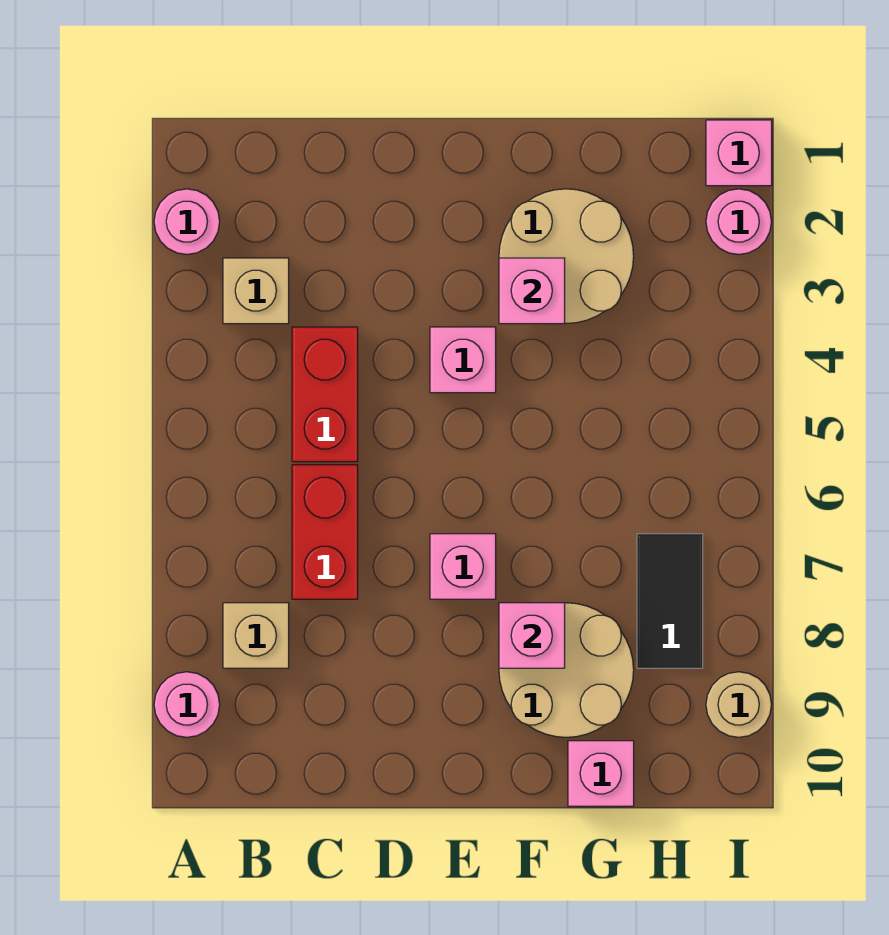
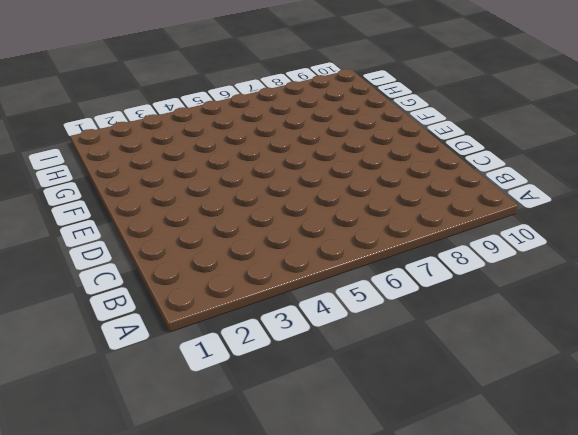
none -> pink 1x1 round brick [154,189,220,254]
none -> pink 1x1 round brick [154,672,220,737]
none -> tan 1x1 brick [223,258,289,324]

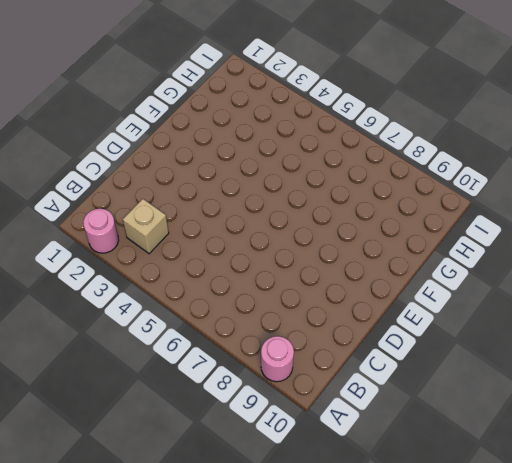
none -> tan 1x1 brick [223,603,289,668]
none -> red 1x2 brick [292,327,358,462]
none -> red 1x2 brick [292,465,358,599]

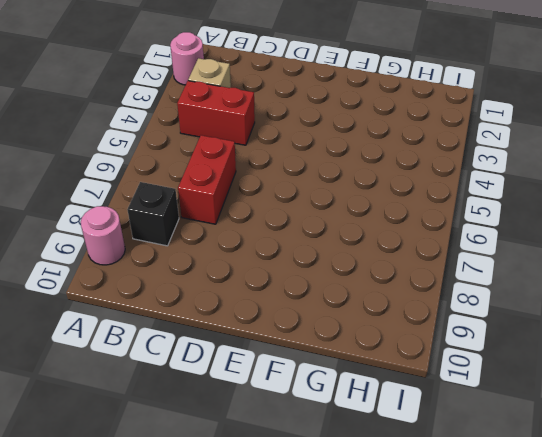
red 1x2 brick [177,81,255,145] -> red 1x2 brick turned to [292,327,358,462]
black 1x1 brick [127,182,179,246] -> tan 1x1 brick [223,603,289,668]
none -> pink 1x1 brick [430,327,496,393]
none -> pink 1x1 brick [430,534,496,599]
none -> tan 2x2 round brick [499,189,634,324]

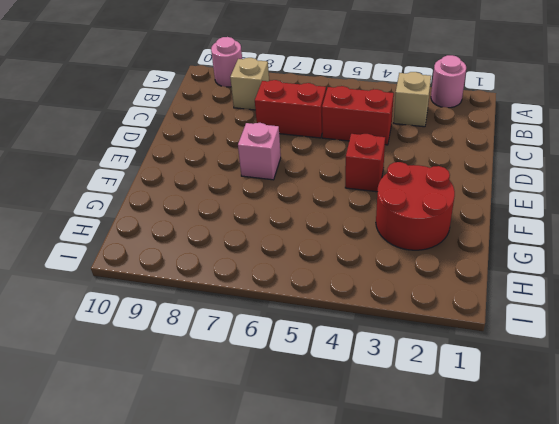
red 1x1 brick [345,134,385,192] -> pink 1x1 brick [430,327,496,393]
red 2x2 round brick [376,162,455,250] -> tan 2x2 round brick [499,189,634,324]
none -> tan 2x2 round brick [499,603,634,737]
none -> pink 1x1 brick [568,741,634,806]
none -> black 1x2 tile [637,534,703,668]

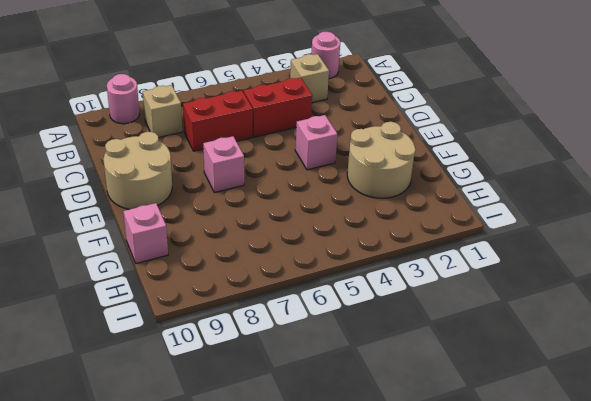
tan 2x2 round brick [104,132,172,209] -> tan 2x2 round brick moved to [499,603,634,737]
none -> black 1x2 tile [637,534,703,668]
none -> pink 1x1 brick [706,120,772,186]
none -> pink 1x1 round brick [706,189,772,255]

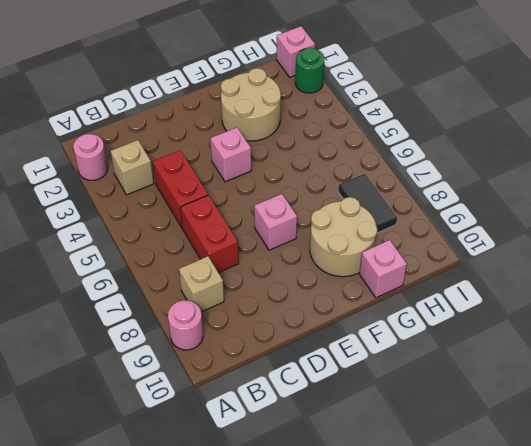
green 1x1 round brick [295,48,324,93] -> pink 1x1 round brick [706,189,772,255]
none -> tan 1x1 round brick [706,672,772,737]
none -> pink 1x1 brick [499,258,565,324]
none -> pink 1x1 brick [499,603,565,668]

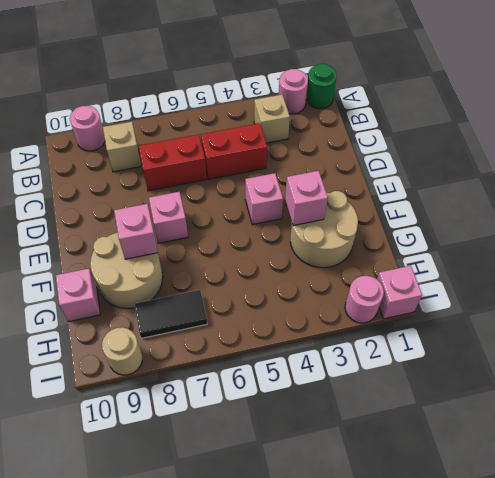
green 1x1 round brick [306,64,337,109] -> none

